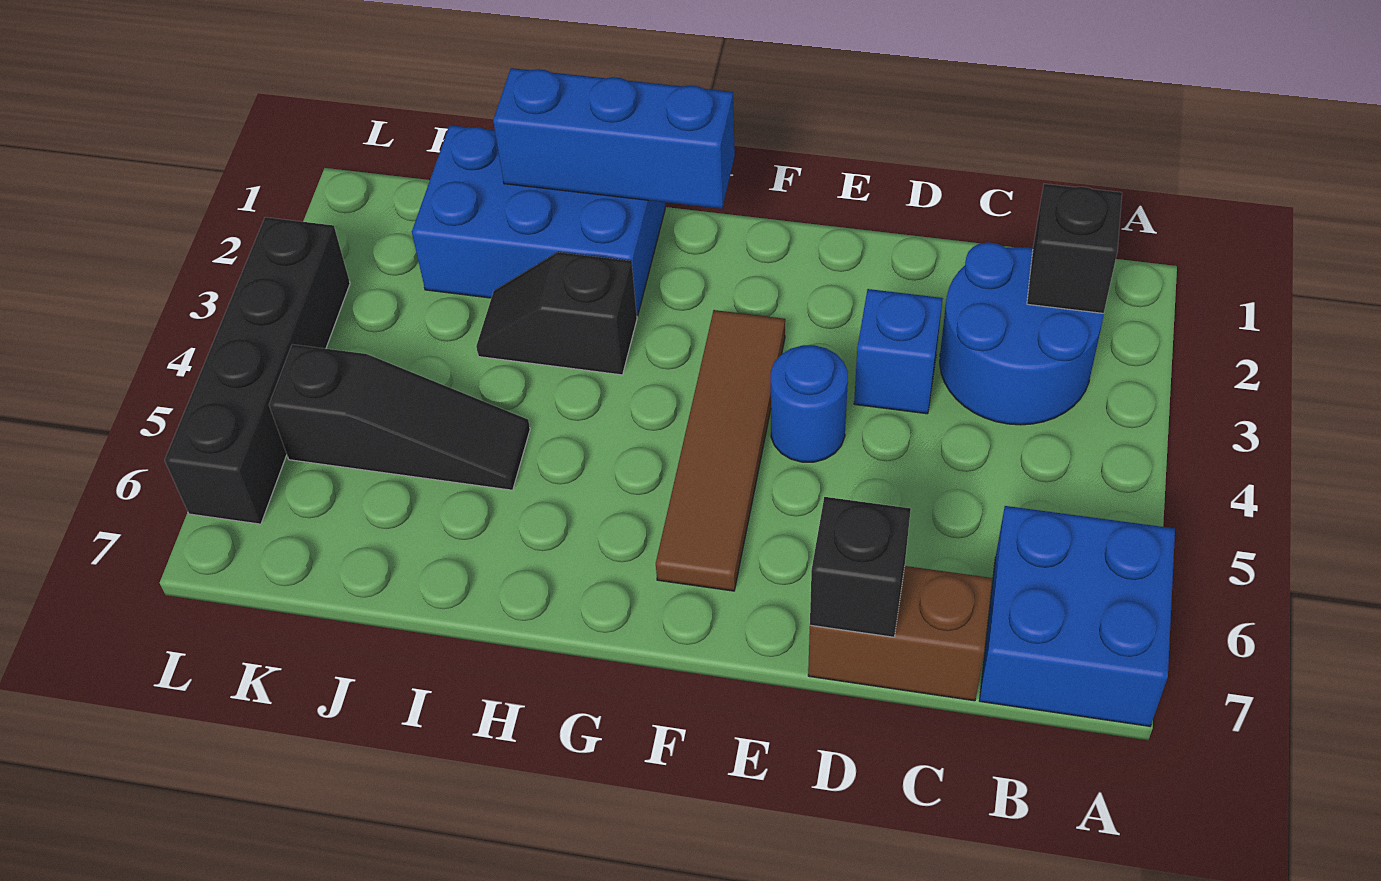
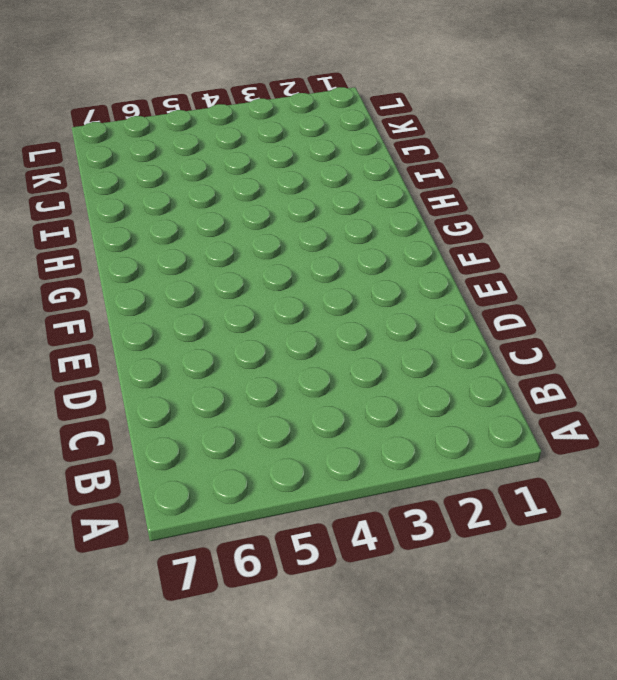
none -> blue 2x2 brick [980,506,1175,726]
none -> blue 2x2 round brick [940,242,1103,425]
none -> brown 1x2 brick [808,566,992,701]

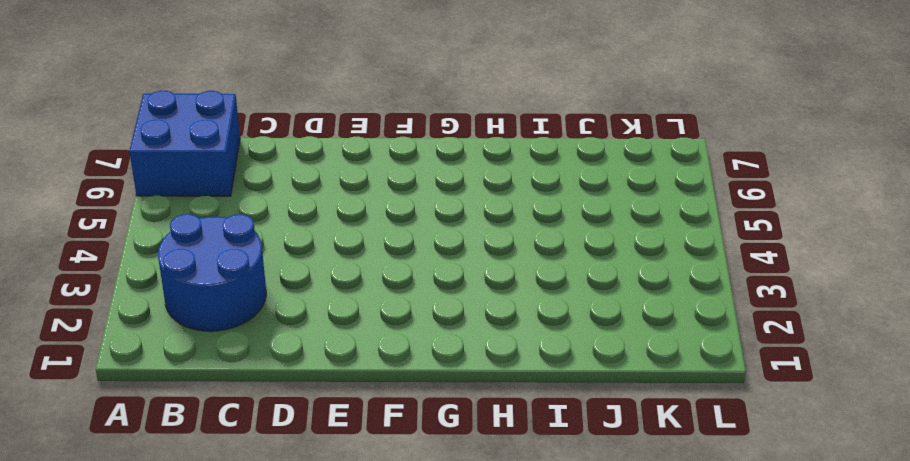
none -> brown 1x2 brick [808,566,992,701]
none -> blue 1x1 brick [854,289,943,414]
none -> blue 1x1 round brick [771,345,848,462]

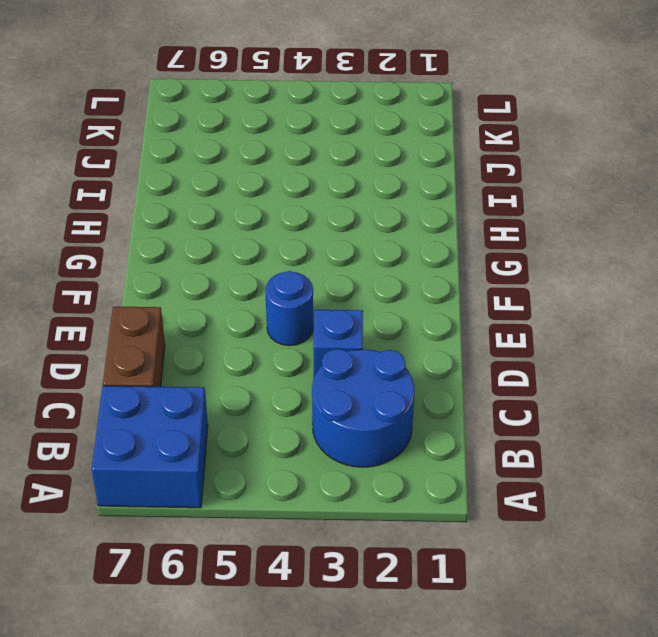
none -> brown 1x4 tile [656,310,785,591]
none -> blue 2x3 brick [412,125,665,316]
none -> black 1x2 slope [476,252,637,375]

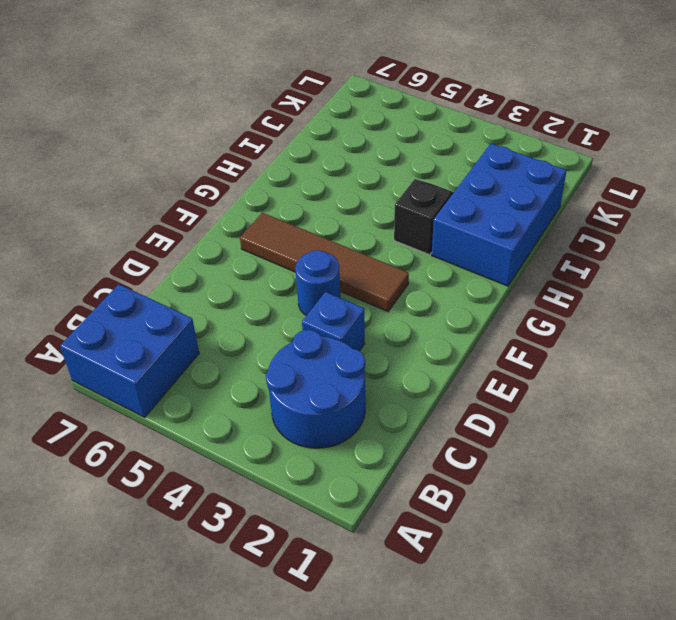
none -> brown 1x2 brick [808,566,992,701]
none -> black 1x3 slope [269,344,530,490]
none -> black 1x4 brick [165,217,350,524]

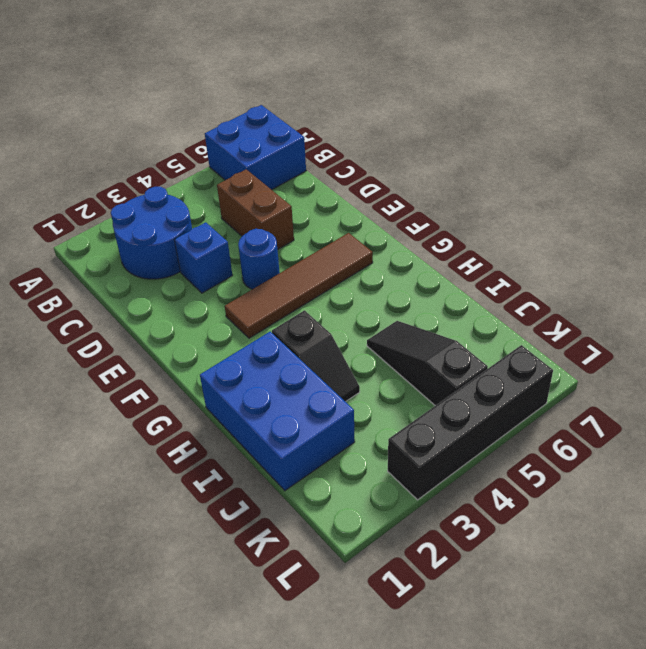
brown 1x2 brick [217,169,294,250] -> brown 1x2 brick moved to [808,566,992,701]
none -> black 1x1 brick [1027,184,1122,313]
none -> black 1x1 brick [810,497,911,637]
none -> blue 1x3 brick [493,68,735,209]

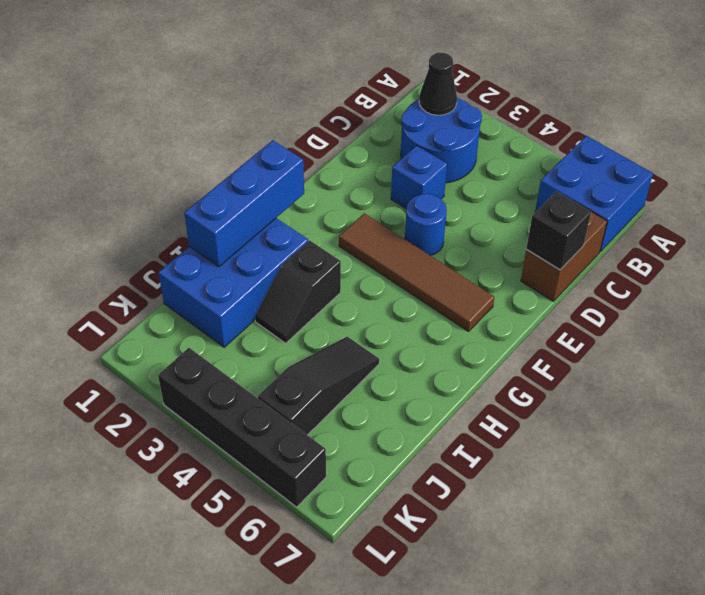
black 1x1 cone [419,53,457,115] -> black 1x1 brick [1027,184,1122,313]

